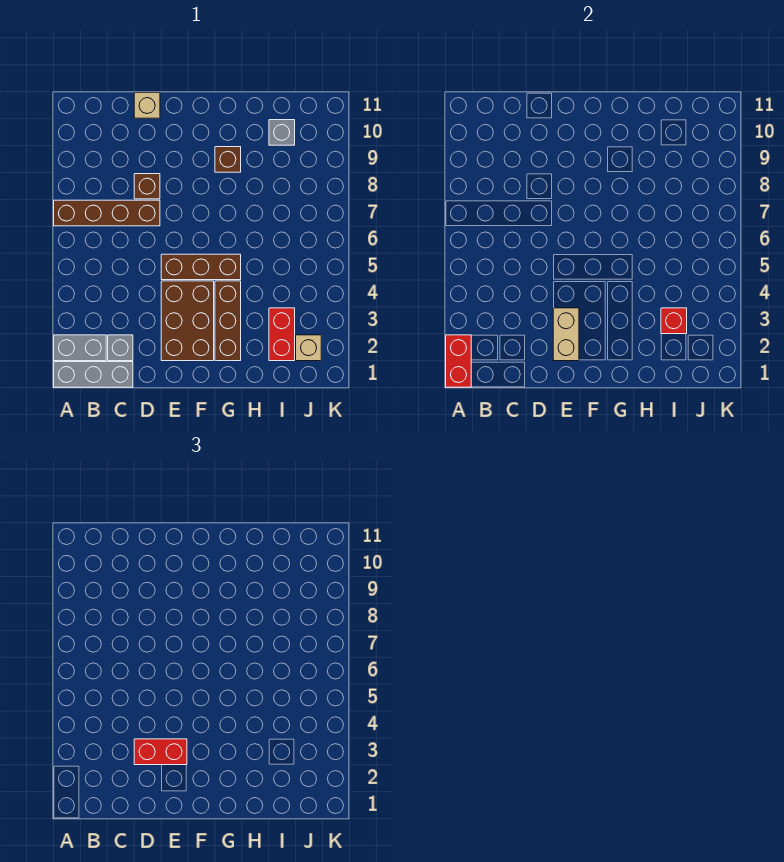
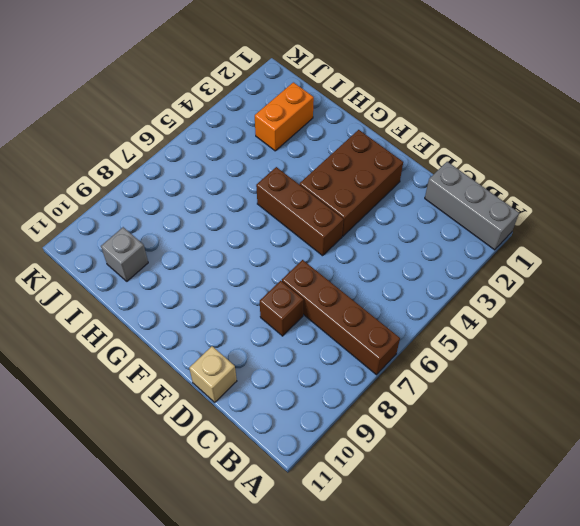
orange 1x2 brick [255,82,314,151] -> red 1x2 brick [269,308,295,361]
none -> grey 1x2 brick [54,335,106,361]
none -> grey 1x1 brick [108,335,133,361]
none -> brown 1x3 brick [215,281,241,361]

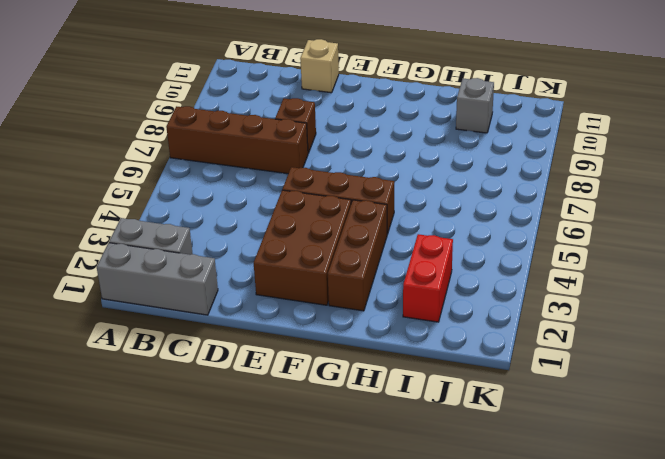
none -> grey 1x1 brick [108,335,133,361]
none -> brown 1x1 brick [215,147,241,172]
none -> tan 1x1 brick [296,335,321,361]

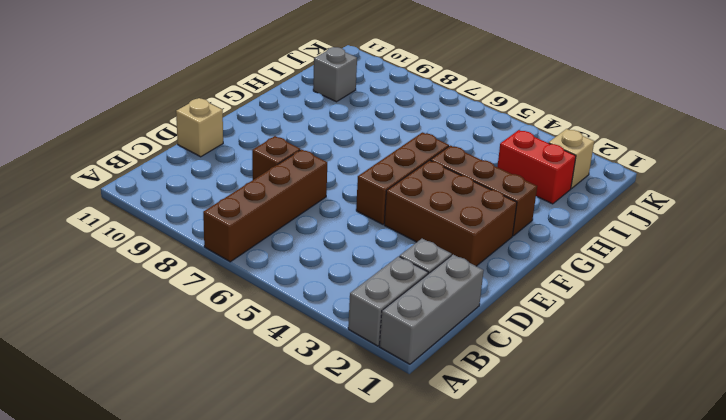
none -> brown 1x1 brick [215,147,241,172]
none -> red 1x2 brick [446,335,471,387]
none -> tan 1x2 brick [553,308,579,361]

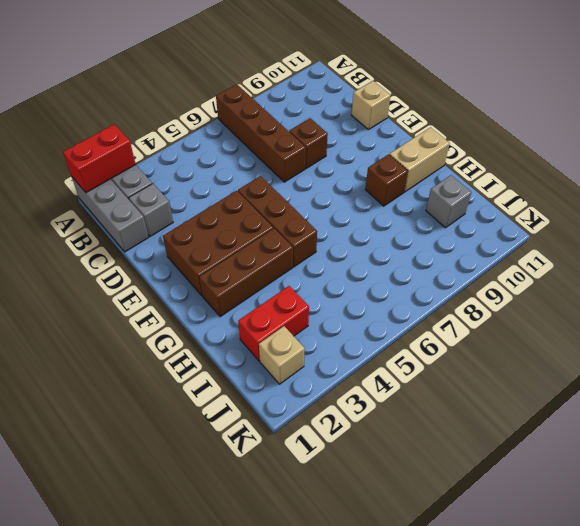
tan 1x2 brick [390,127,450,192] -> tan 1x2 brick moved to [553,308,579,361]
none -> red 1x1 brick [661,308,687,334]
none -> red 1x2 brick [134,739,187,765]

